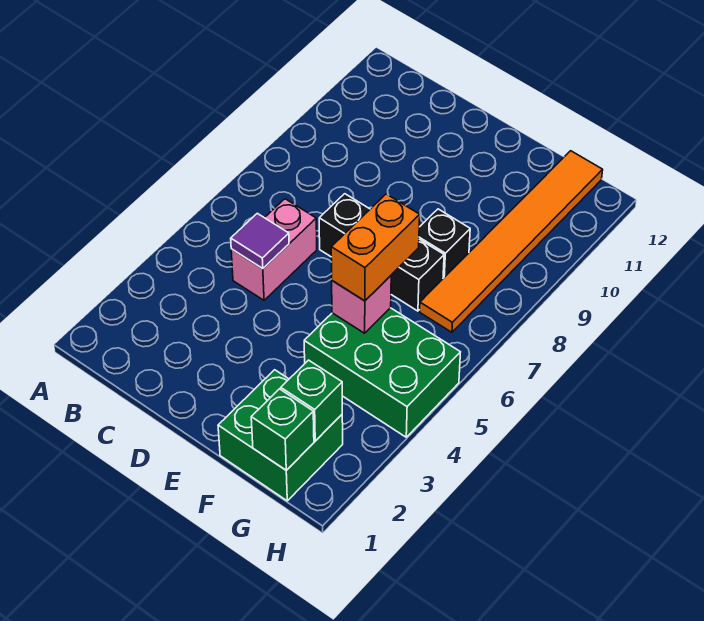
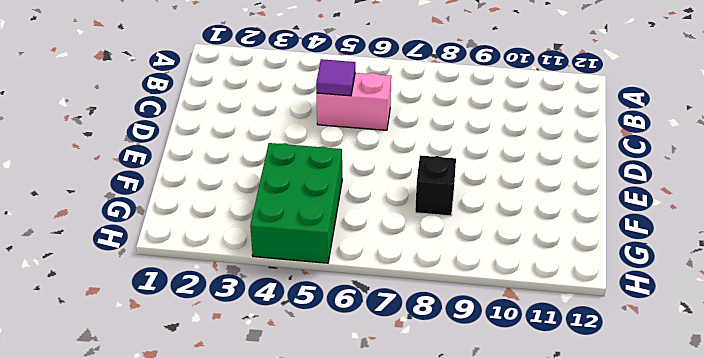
none -> black 1x3 brick [319,194,444,311]
none -> green 2x2 brick [218,370,343,501]

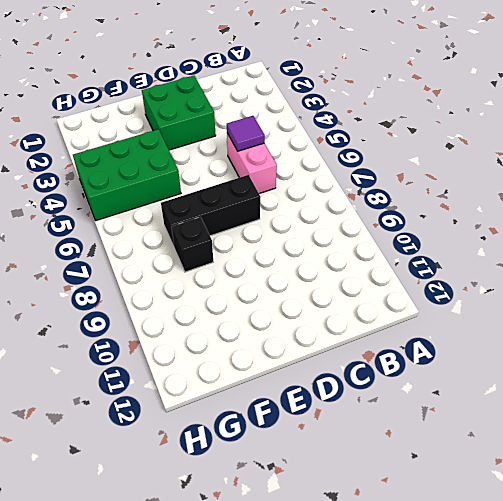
green 2x2 brick [142,76,216,150] -> green 2x2 brick moved to [218,370,343,501]
none -> orange 1x6 tile [420,151,603,332]
none -> pink 1x1 brick [332,276,391,333]

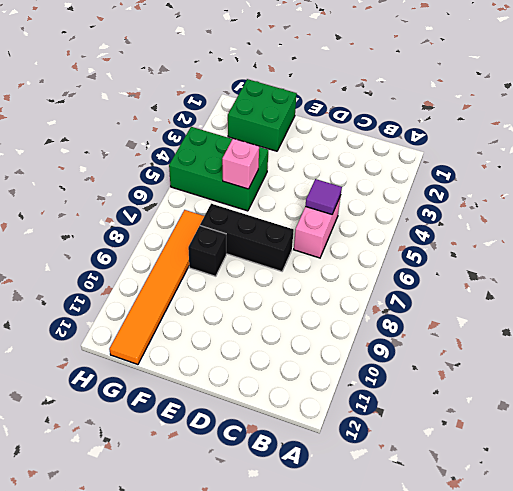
none -> green 1x1 brick [251,389,314,470]
none -> green 1x1 brick [281,360,342,441]

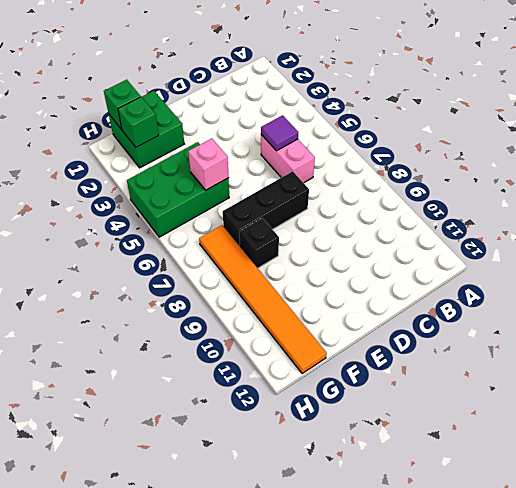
none -> orange 1x2 brick [331,194,420,301]

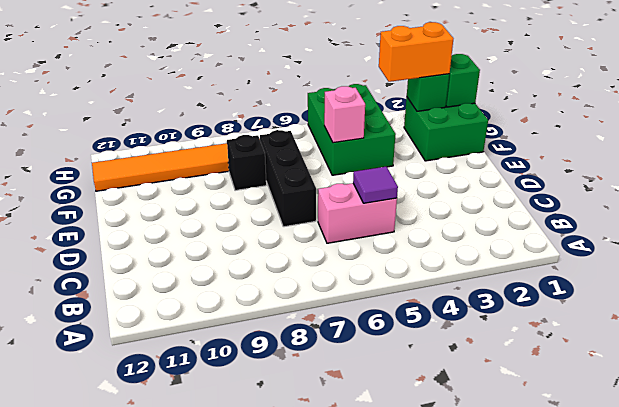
orange 1x2 brick [379,22,454,82] -> orange 1x2 brick moved to [331,194,420,301]

